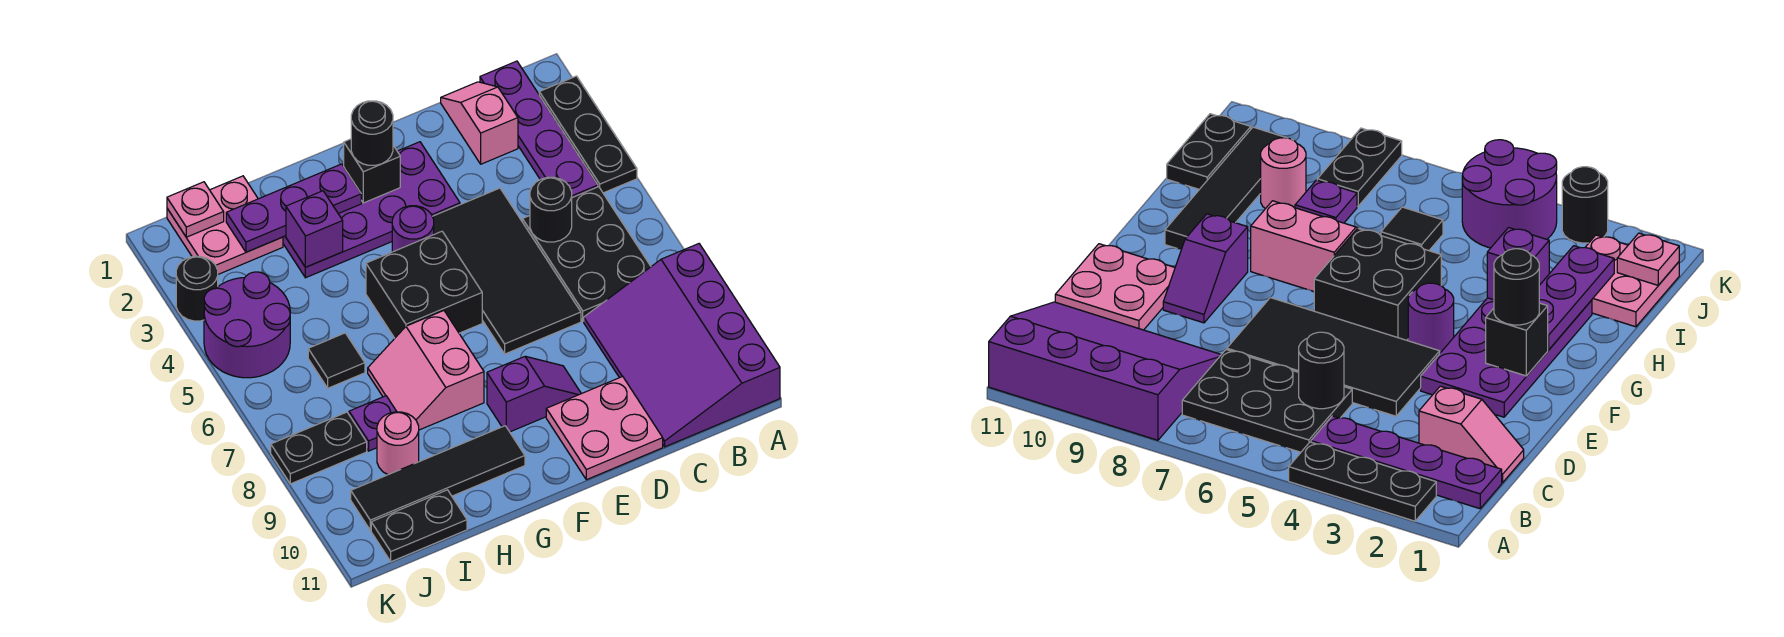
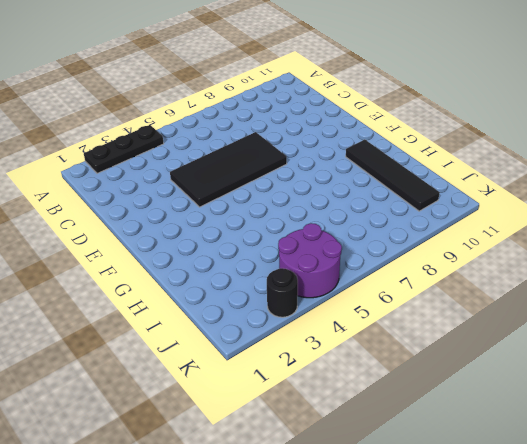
none -> purple 3x4 slope [584,244,780,447]
none -> purple 1x4 plate [480,61,598,198]
none -> black 2x3 plate [522,187,651,321]

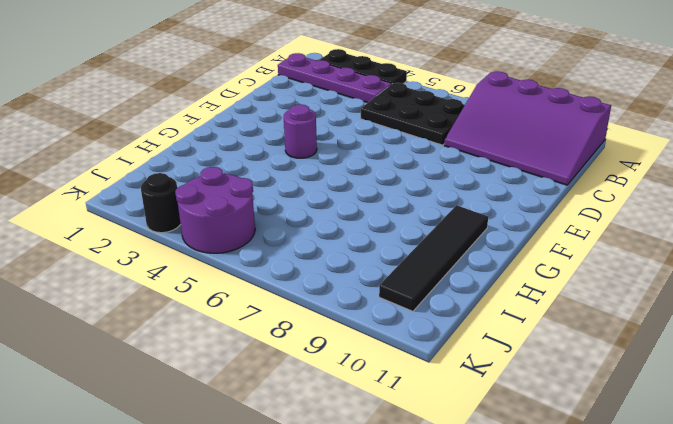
none -> pink 1x2 slope [441,82,518,164]
none -> black 2x4 tile [433,188,581,354]
none -> pink 2x2 plate [546,376,663,480]

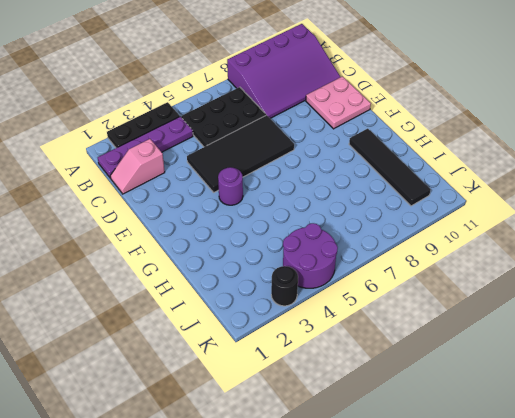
none -> purple 2x4 plate [283,142,460,278]
none -> purple 1x2 slope [487,356,581,432]
none -> black 2x2 brick [366,231,482,338]

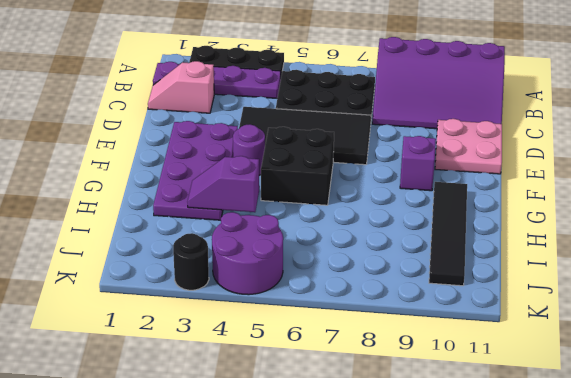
purple 1x2 slope [188,156,259,212] -> purple 1x1 brick [286,191,343,267]
none -> pink 2x2 slope [368,311,484,430]
none -> pink 2x2 plate [167,176,283,274]
none -> black 1x1 tile [308,333,365,388]

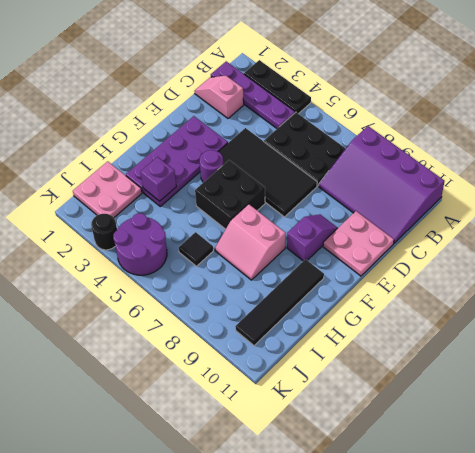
none -> purple 1x1 plate [349,396,397,451]
none -> pink 1x1 round brick [377,412,419,475]
none -> black 1x2 plate [371,490,467,562]

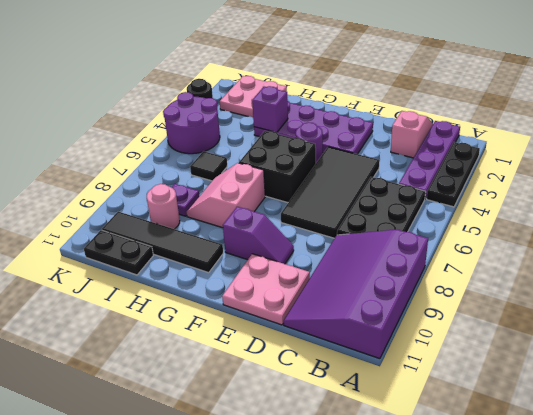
none -> black 1x2 plate [271,412,367,484]
none -> black 1x1 round brick [530,177,572,242]
none -> black 1x1 brick [344,139,400,203]

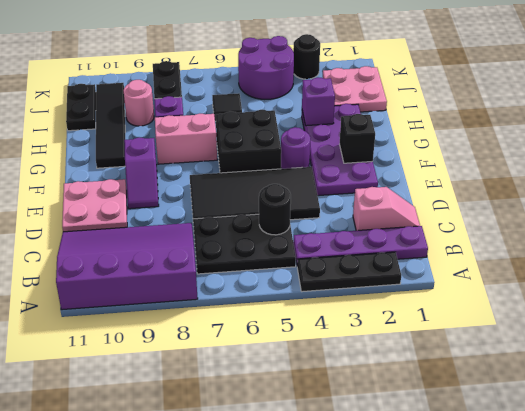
none -> purple 1x3 plate [226,164,361,252]
none -> pink 1x1 plate [167,182,224,237]
none -> black 1x1 round brick [351,101,393,165]

